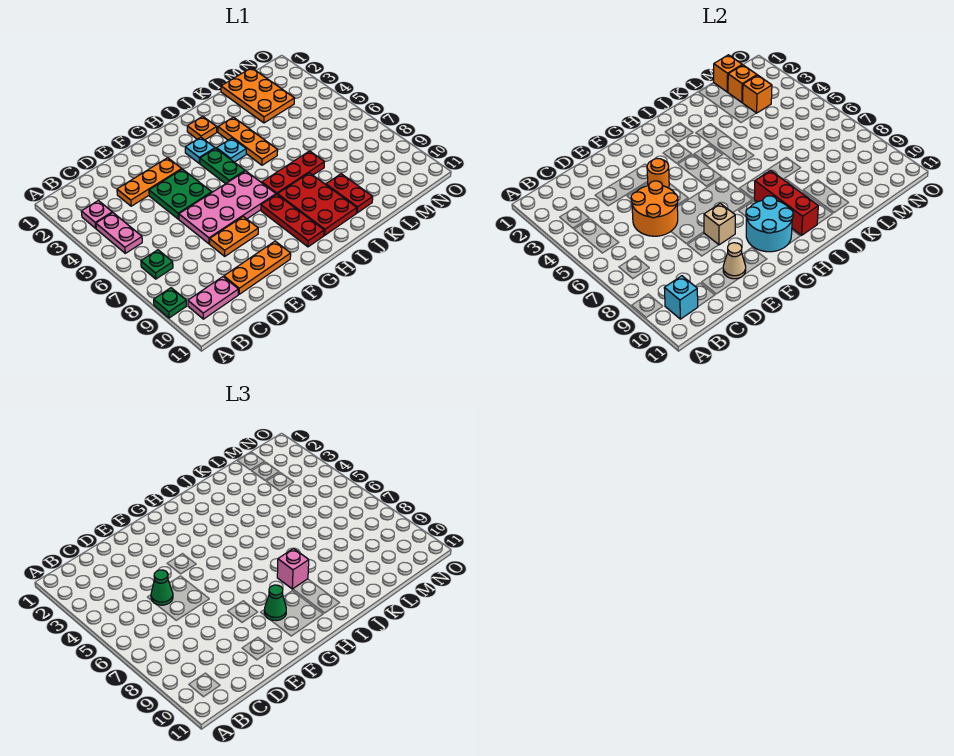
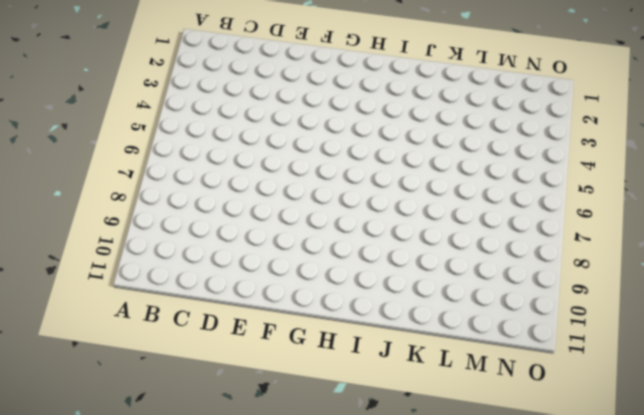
none -> green 1x1 plate [154,288,186,318]
none -> pink 1x1 plate [81,201,112,228]
none -> pink 1x2 plate [96,213,142,253]
none -> green 1x1 plate [141,250,173,279]

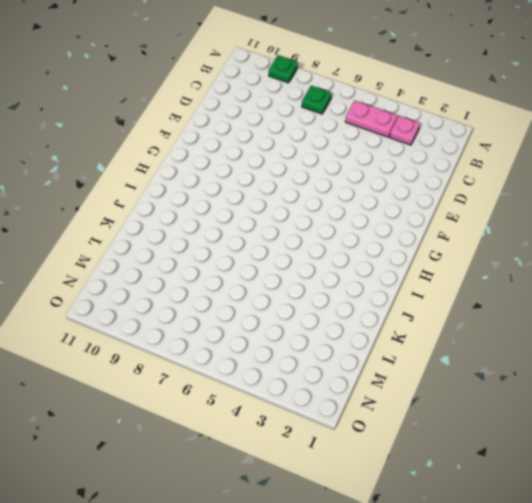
none -> pink 1x2 plate [188,277,238,319]
none -> orange 1x3 plate [117,158,182,206]
none -> orange 1x3 plate [224,241,291,294]
none -> green 2x2 plate [149,169,212,219]

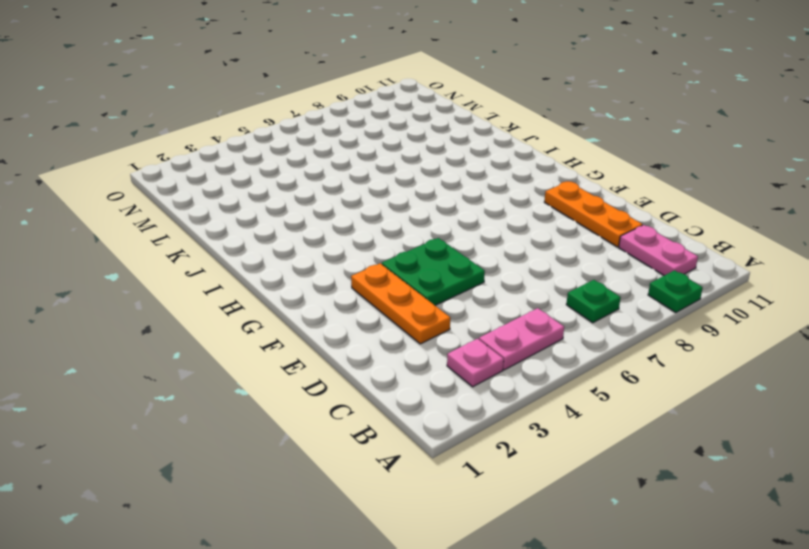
none -> pink 2x4 plate [179,171,276,244]
none -> orange 1x2 plate [210,216,258,256]
none -> cyan 1x1 plate [185,137,215,163]
none -> green 1x2 plate [200,148,245,184]

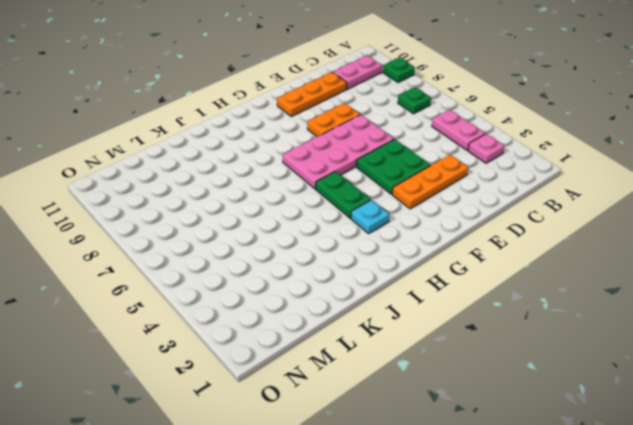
none -> red 1x3 plate [261,194,324,247]
none -> orange 1x1 plate [187,116,217,140]
none -> cyan 1x1 plate [216,138,246,162]
none -> red 1x3 plate [262,151,324,195]

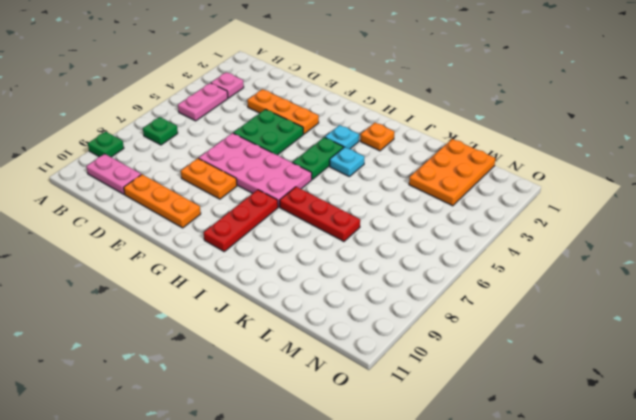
none -> red 2x3 plate [278,173,357,235]
none -> orange 1x3 plate [218,117,278,165]
none -> red 1x2 plate [326,174,373,213]
none -> cyan 1x1 brick [664,276,698,319]

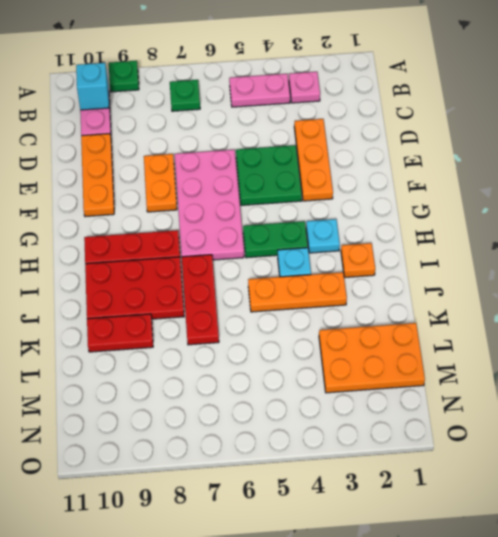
none -> orange 2x2 round brick [631,181,678,236]
none -> tan 1x1 cone [723,243,746,279]
none -> orange 1x1 round brick [647,158,669,188]
none -> tan 1x1 brick [704,203,735,245]

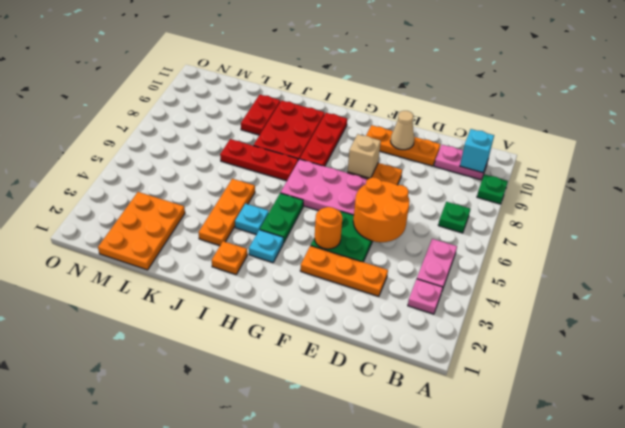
none -> cyan 2x2 round brick [746,196,793,252]
none -> red 1x3 brick [754,170,818,235]
none -> orange 1x1 brick [714,55,742,92]
none -> orange 1x1 brick [728,65,757,102]

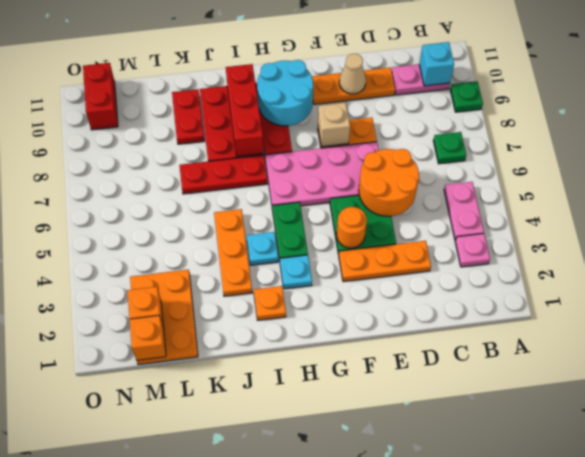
red 1x2 brick [83,63,118,130] -> none
none -> orange 1x1 brick [743,75,772,113]
none -> green 1x1 cone [151,570,173,605]
none -> green 1x1 cone [264,585,286,621]
none -> pink 1x1 brick [277,548,309,589]

